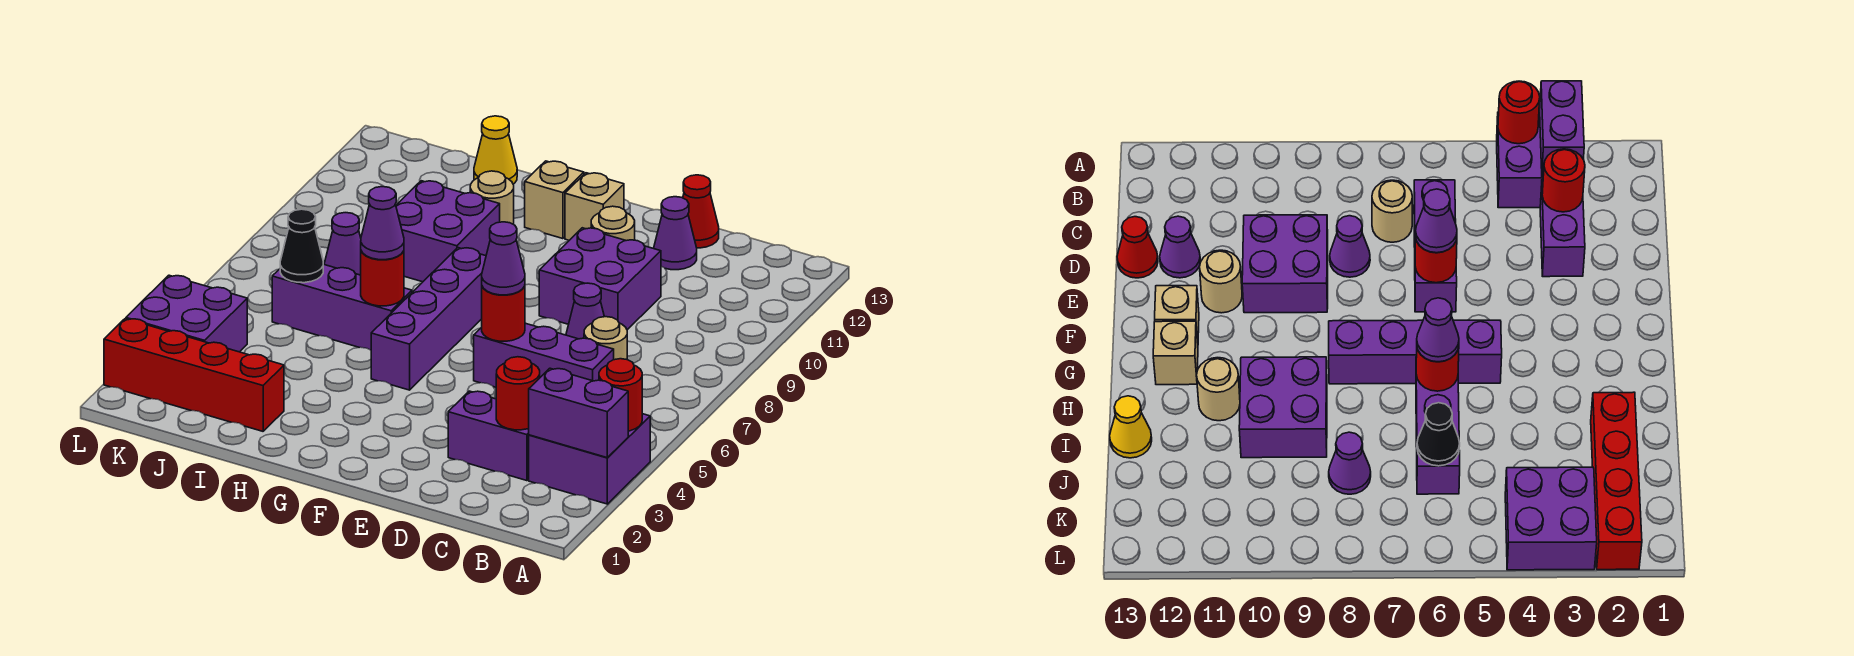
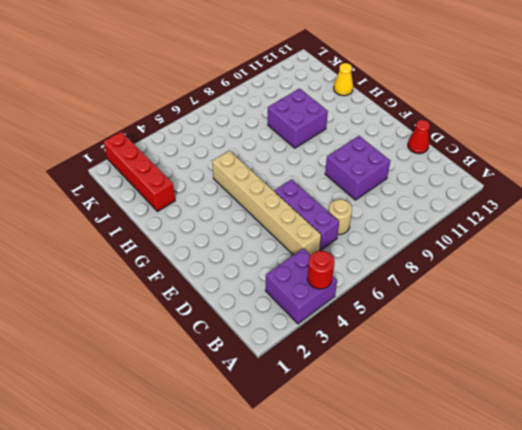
tan 1x6 brick [212,151,321,255] -> purple 1x4 brick [371,248,486,390]
none -> purple 1x2 brick [448,391,529,481]
none -> purple 1x1 cone [566,283,604,339]
none -> purple 1x1 cone [654,197,697,270]

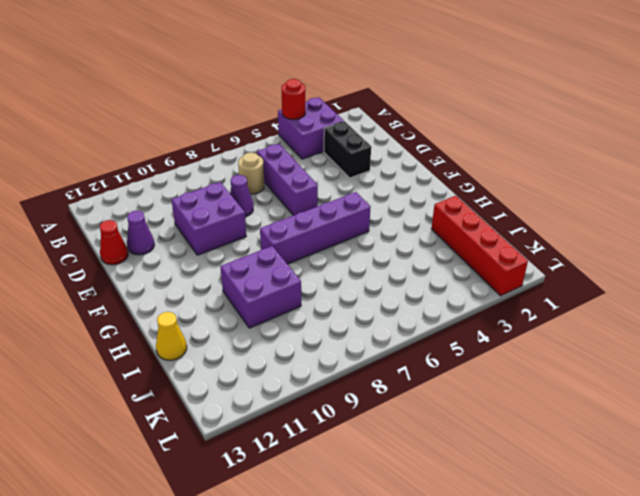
black 1x2 brick [324,121,371,178] -> purple 1x2 brick [448,391,529,481]
none -> tan 1x1 round brick [591,206,635,241]
none -> tan 1x1 brick [565,173,624,240]
none -> tan 1x1 brick [525,161,584,239]

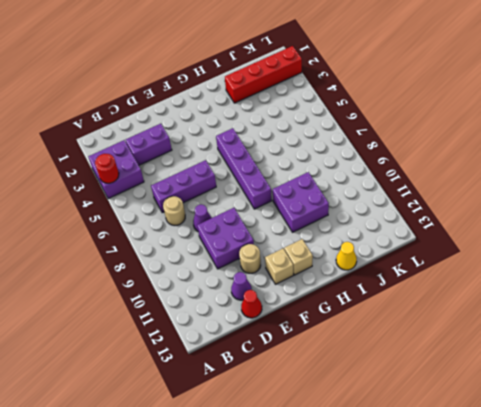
none -> purple 1x3 brick [272,264,412,350]
none -> tan 1x1 round brick [470,171,514,224]
none -> purple 1x1 cone [324,213,361,275]

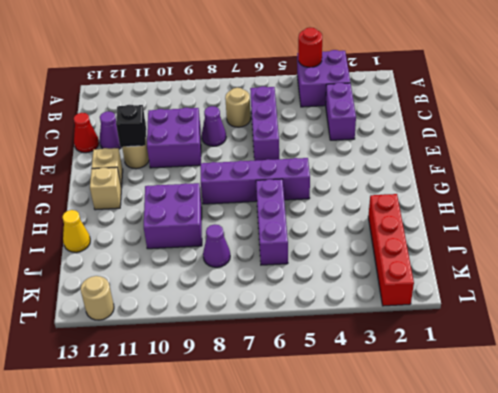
black 1x1 brick [116,105,146,147] -> none
tan 1x1 round brick [81,276,114,320] -> tan 1x1 round brick moved to [470,171,514,224]
none -> purple 2x2 brick [126,275,247,352]
none -> purple 1x2 brick [529,368,628,458]
none -> red 1x1 round brick [496,357,540,430]

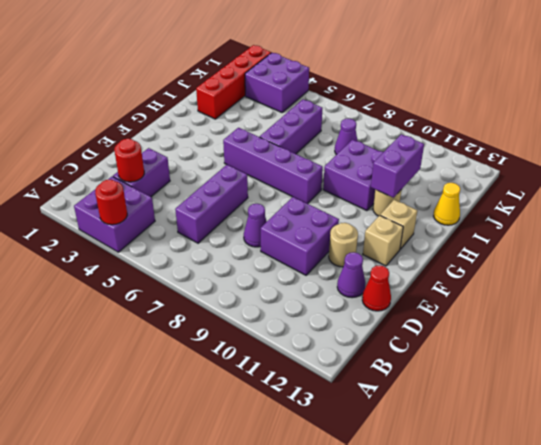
purple 1x2 brick [371,134,424,198] -> purple 1x2 brick moved to [529,368,628,458]
none -> tan 1x1 round brick [584,317,627,360]
none -> red 1x1 round brick [482,286,525,341]
none -> red 1x1 round brick [361,251,404,306]

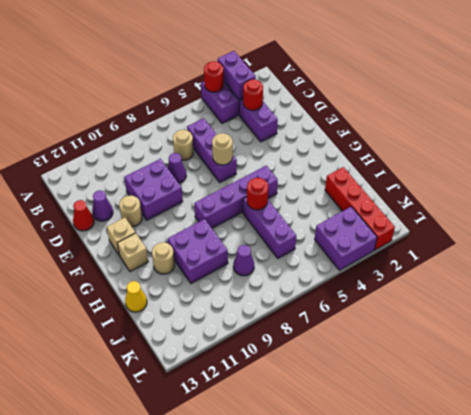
tan 1x1 round brick [212,133,233,165] -> red 1x1 round brick [482,286,525,341]
none -> black 1x1 cone [280,209,323,283]
none -> purple 1x1 cone [482,222,525,295]
none -> purple 1x1 cone [361,187,404,260]

